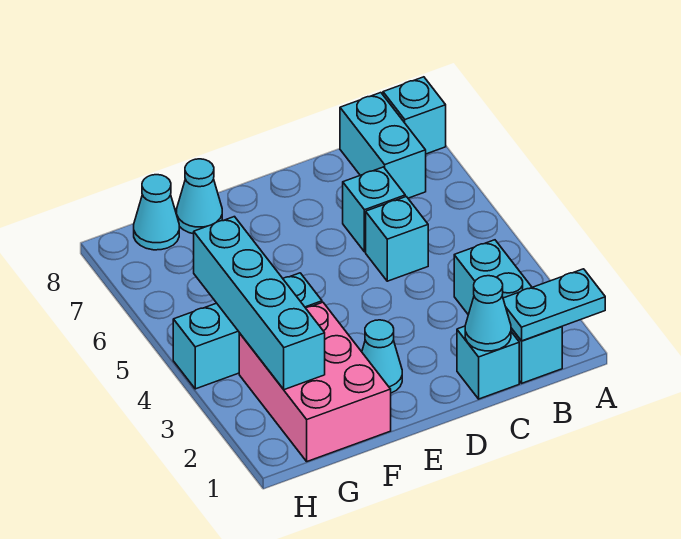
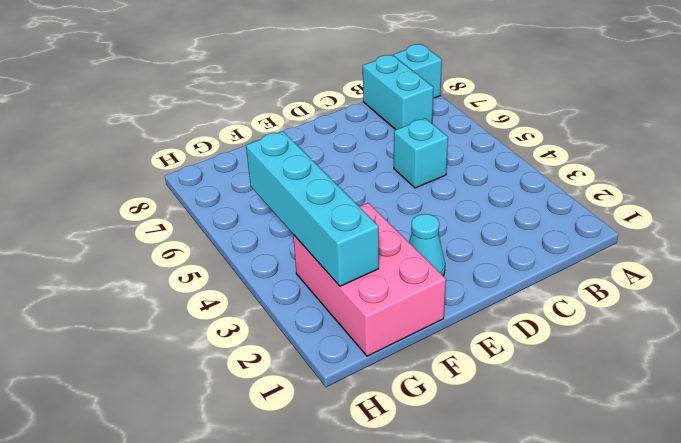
none -> cyan 1x3 brick [454,240,562,383]
none -> cyan 1x1 brick [457,326,519,399]
none -> cyan 1x1 brick [343,167,405,252]

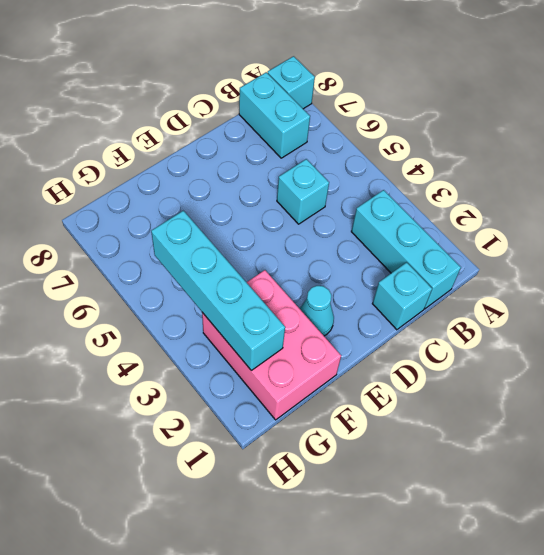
none -> cyan 1x1 brick [343,167,405,252]
none -> cyan 1x3 brick [173,273,322,389]
none -> cyan 1x1 cone [177,159,222,234]

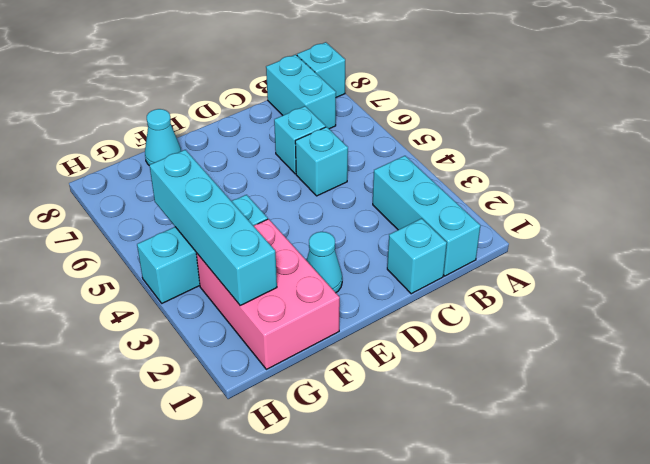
none -> cyan 1x1 cone [134,175,179,250]
none -> cyan 1x2 plate [503,269,605,341]
none -> cyan 1x1 cone [465,276,511,351]

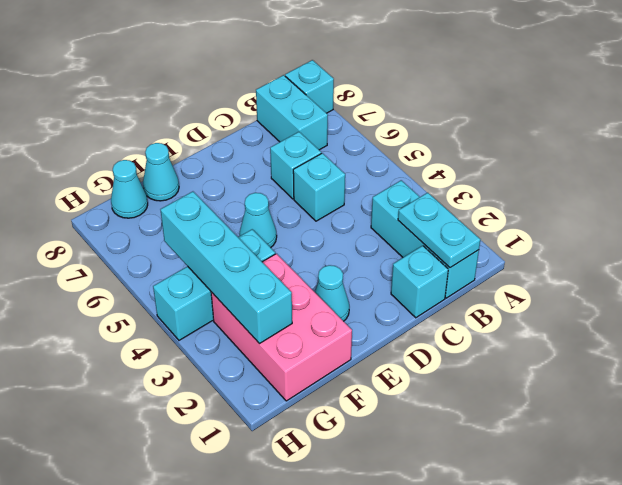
cyan 1x2 plate [398,193,481,268] -> cyan 1x2 plate turned to [503,269,605,341]
cyan 1x1 cone [239,193,277,247] -> cyan 1x1 cone moved to [465,276,511,351]

